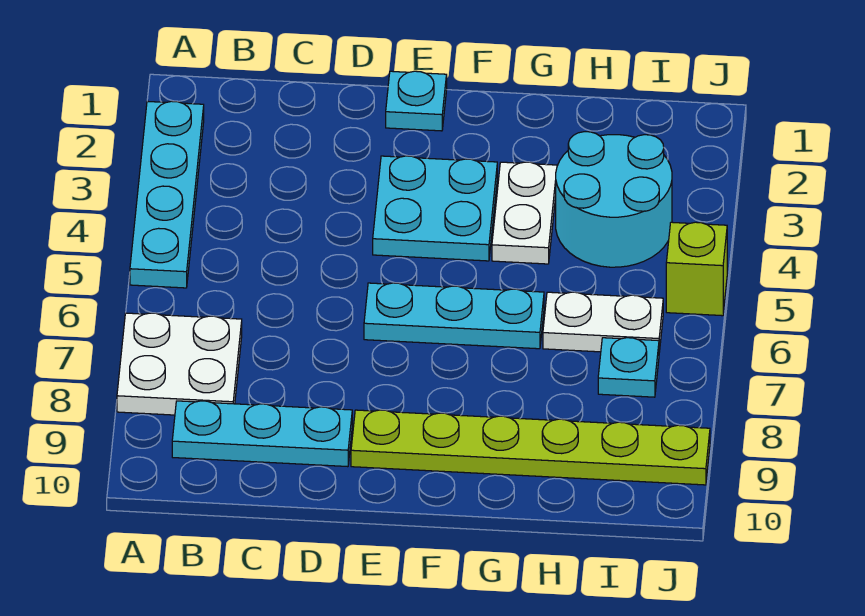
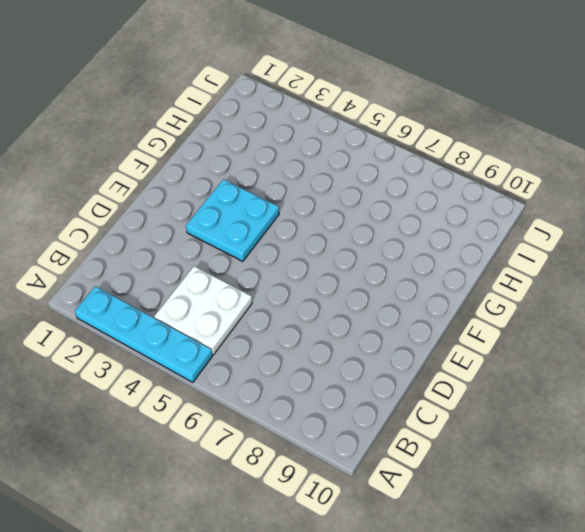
white 2x2 plate [154,266,252,355] -> white 2x2 plate moved to [117,313,242,415]
none -> cyan 1x3 plate [172,401,352,467]
none -> cyan 1x1 plate [386,71,447,131]
none -> cyan 1x3 plate [364,283,544,349]

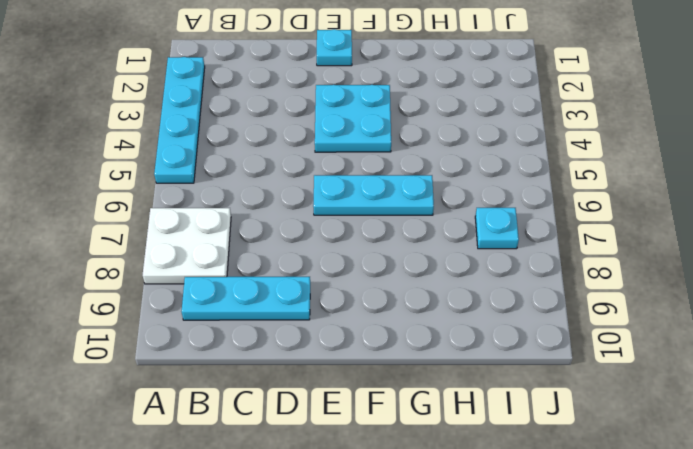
none -> lime 1x6 plate [351,410,710,485]
none -> white 1x2 plate [492,162,557,264]
none -> cyan 2x2 round brick [556,132,672,267]

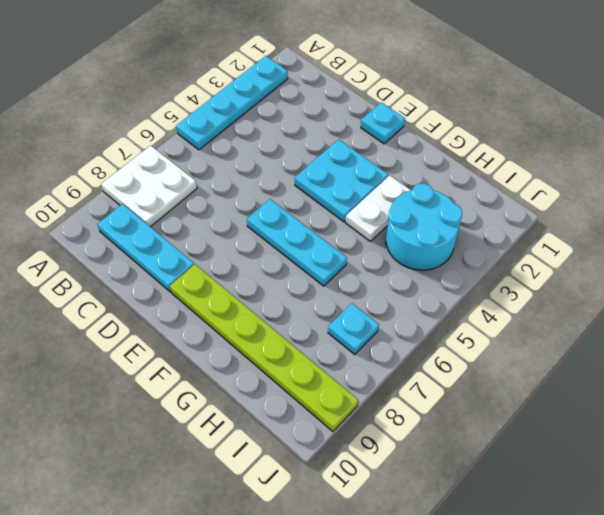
none -> white 1x2 plate [543,292,663,352]
none -> lime 1x1 brick [666,222,727,316]

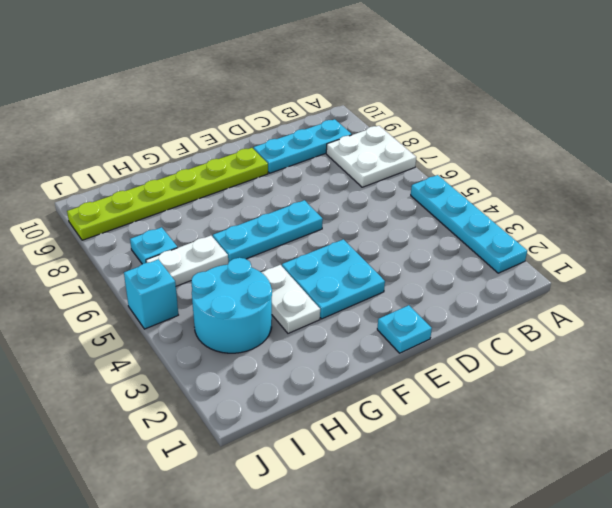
cyan 1x1 brick [124,259,178,329] -> lime 1x1 brick [666,222,727,316]

